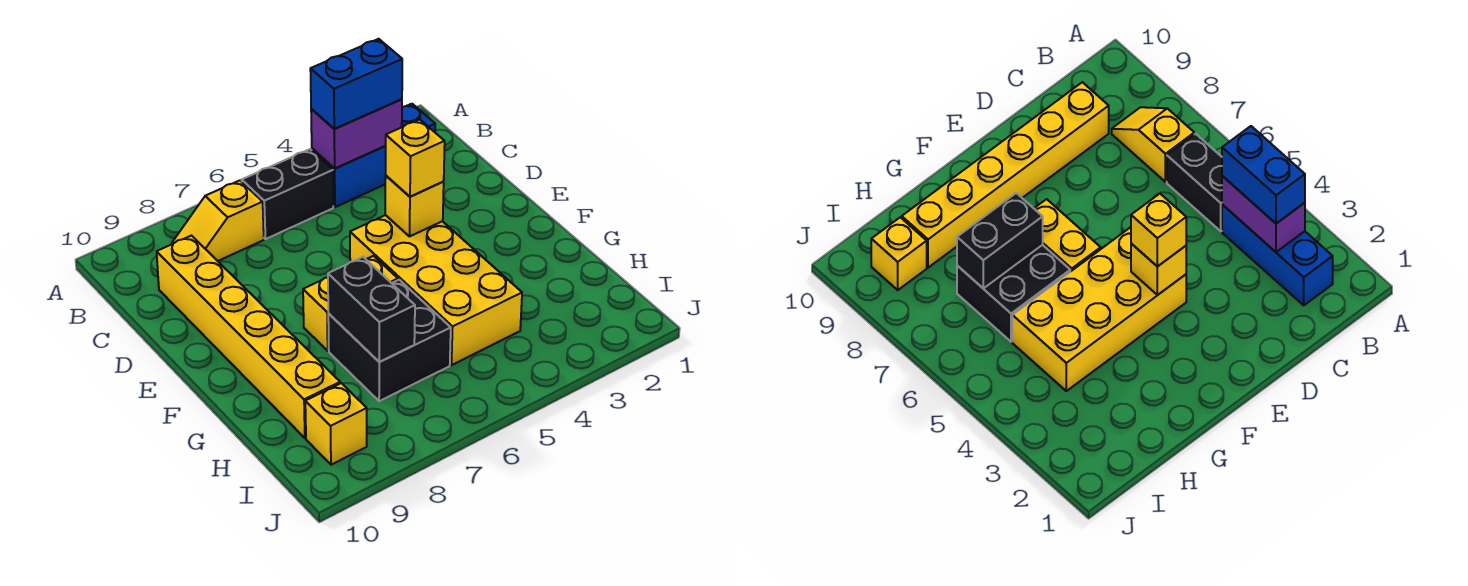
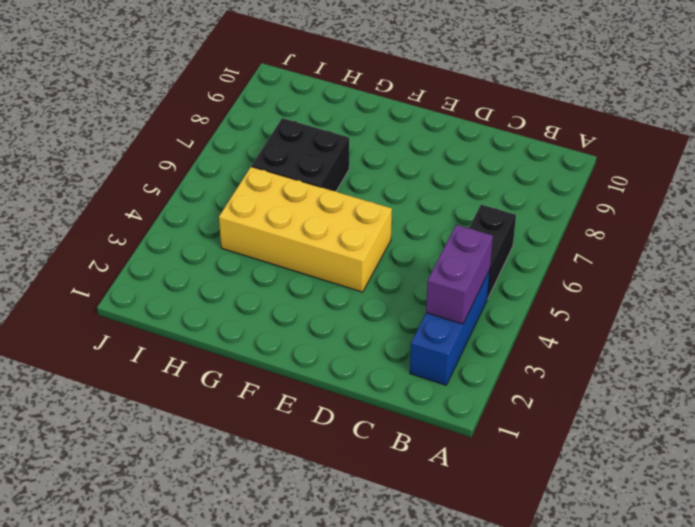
none -> yellow 1x2 slope [172,181,264,261]
none -> yellow 1x6 brick [157,236,340,438]
none -> yellow 1x2 brick [303,256,398,351]

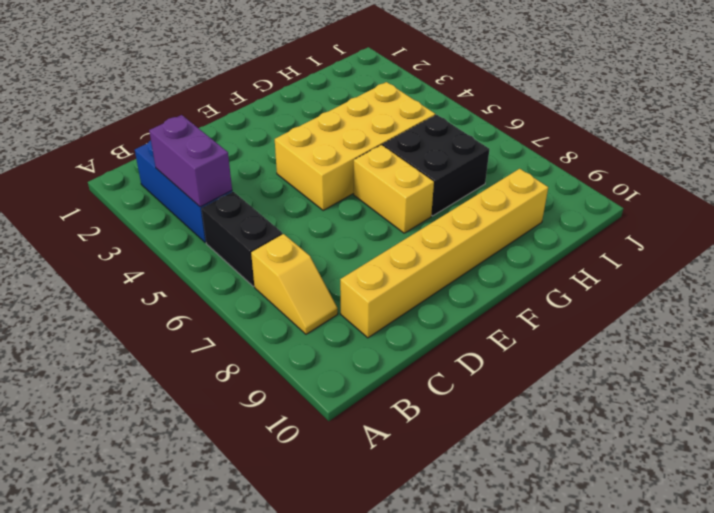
none -> yellow 1x1 brick [305,383,367,465]
none -> yellow 1x1 brick [385,176,444,237]
none -> black 1x2 brick [328,257,415,362]

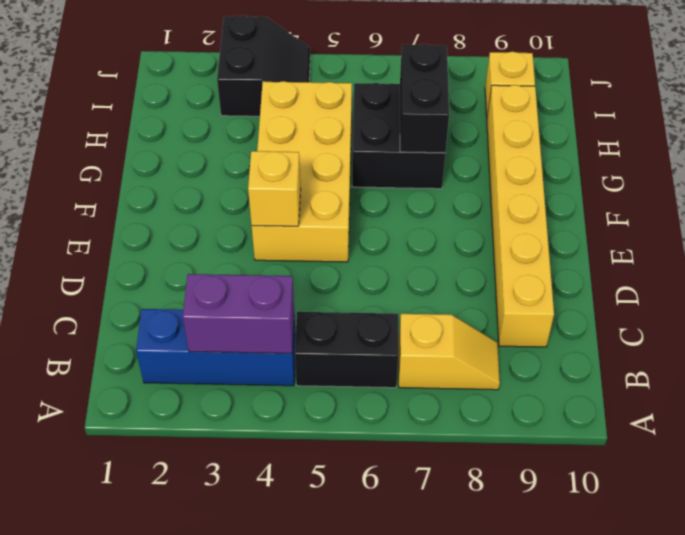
black 2x2 slope [217,15,310,116] -> none
none -> yellow 1x2 brick [303,256,398,351]
none -> blue 1x2 brick [310,39,402,129]
none -> yellow 1x1 brick [386,119,445,197]

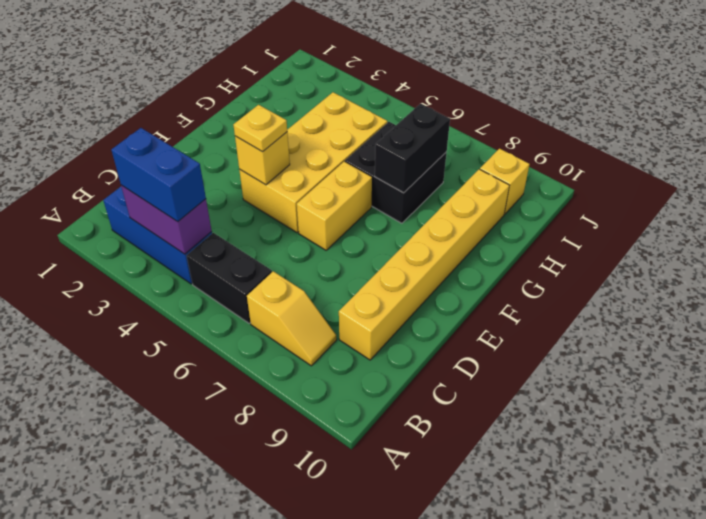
yellow 1x1 plate [234,105,287,152] -> yellow 1x1 brick [386,119,445,197]
yellow 1x2 brick [297,162,372,250] -> yellow 1x2 brick turned to [303,256,398,351]

